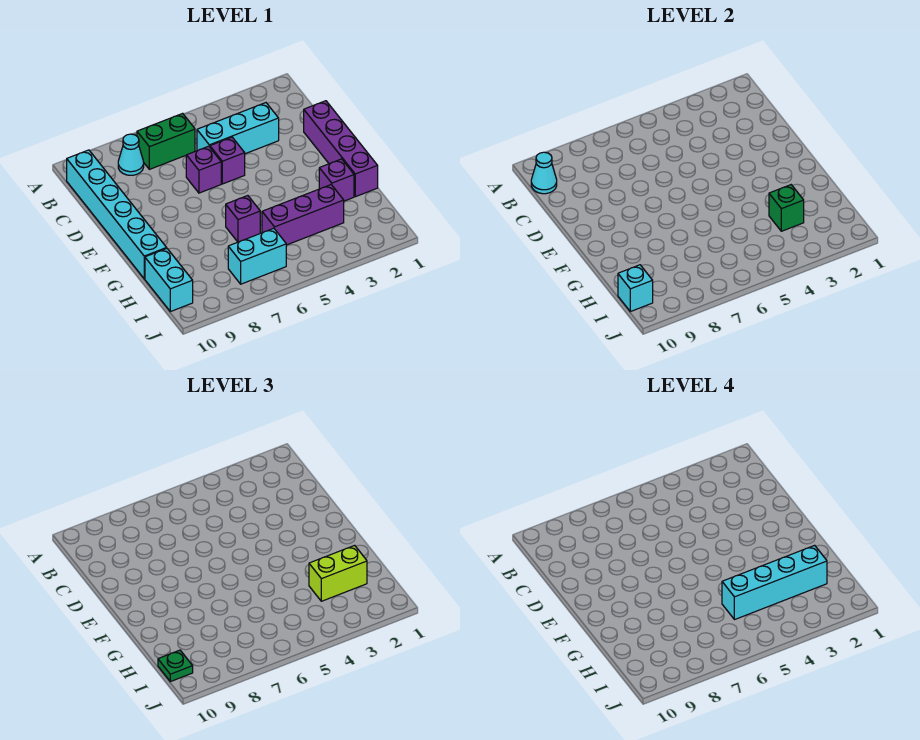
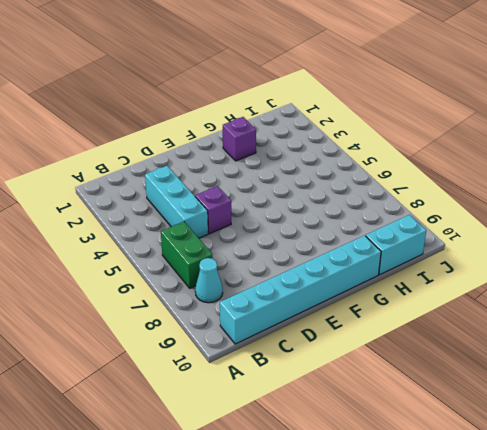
none -> purple 1x4 brick [304,101,378,197]
none -> purple 1x1 brick [186,146,221,193]
none -> purple 1x1 brick [226,196,260,242]

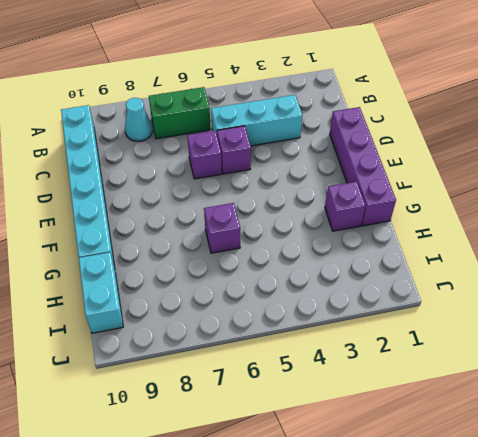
none -> purple 1x3 brick [262,185,344,245]
none -> cyan 1x2 brick [228,228,286,284]
none -> cyan 1x1 cone [531,152,557,194]

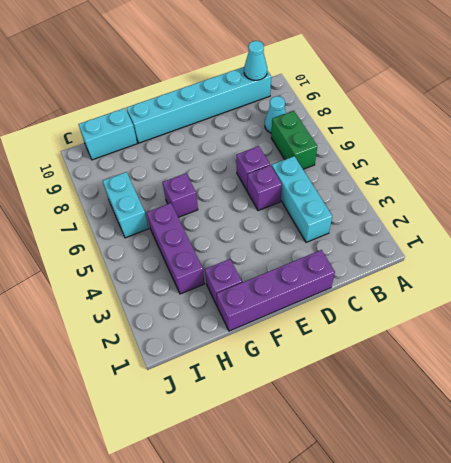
none -> green 1x1 brick [769,185,804,231]
none -> cyan 1x1 brick [618,265,653,312]
none -> lime 1x2 brick [309,545,367,601]

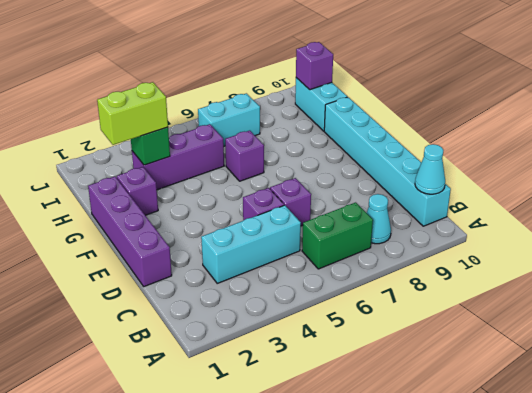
purple 1x1 brick [296,42,333,90] -> cyan 1x1 brick [618,265,653,312]
none -> green 1x1 plate [158,650,193,682]
none -> cyan 1x4 brick [722,545,827,620]

